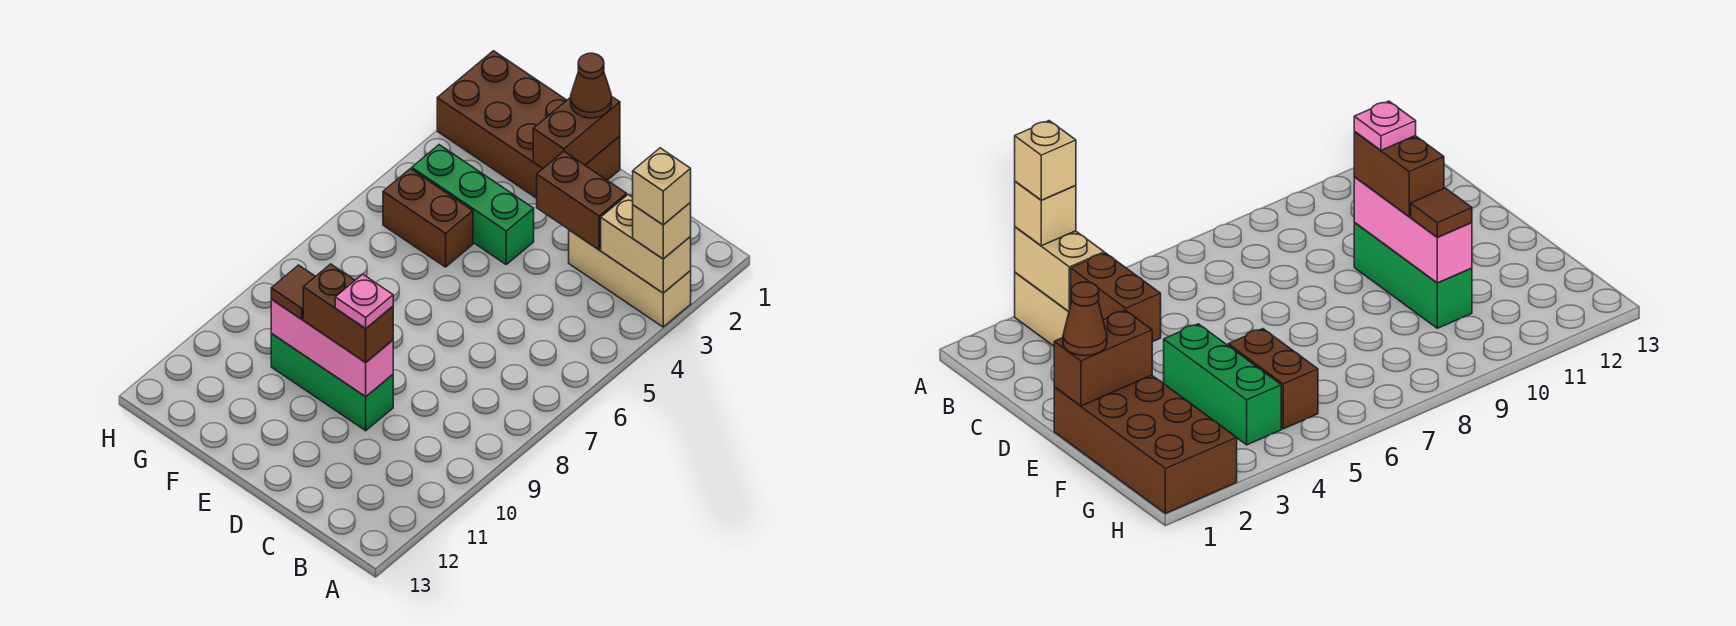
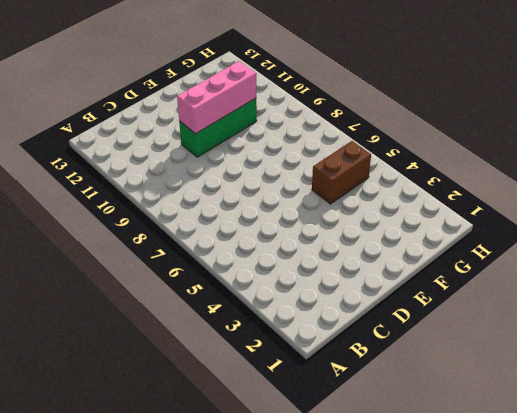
none -> tan 1x3 brick [569,230,691,327]
none -> brown 2x4 brick [437,51,620,198]
none -> green 1x3 brick [412,145,534,264]

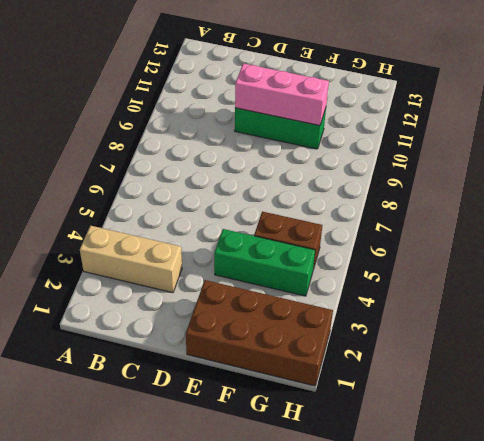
none -> tan 1x2 brick [601,195,691,293]
none -> brown 1x2 brick [537,151,627,250]
none -> brown 1x2 brick [533,96,620,168]

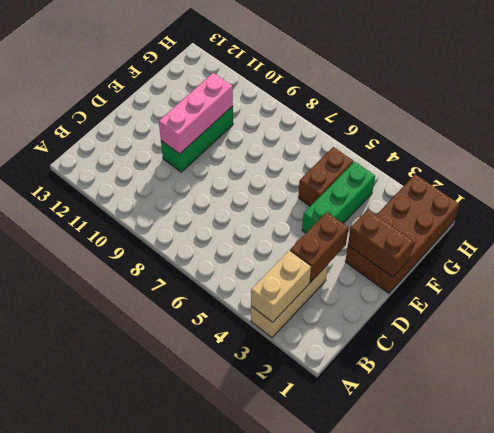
none -> tan 1x1 brick [633,203,691,259]
none -> brown 1x2 brick [303,264,393,363]
none -> brown 1x1 cone [571,53,611,118]

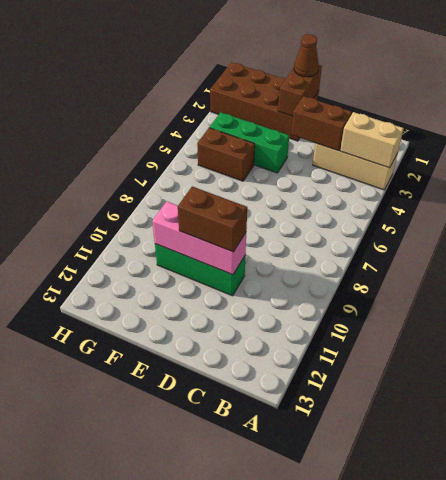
none -> tan 1x1 brick [633,203,691,259]
none -> brown 1x1 tile [271,265,315,319]
none -> tan 1x1 brick [633,148,691,225]

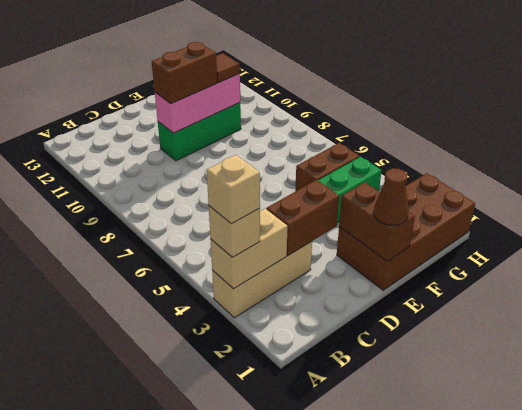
none -> pink 1x1 plate [335,274,393,328]

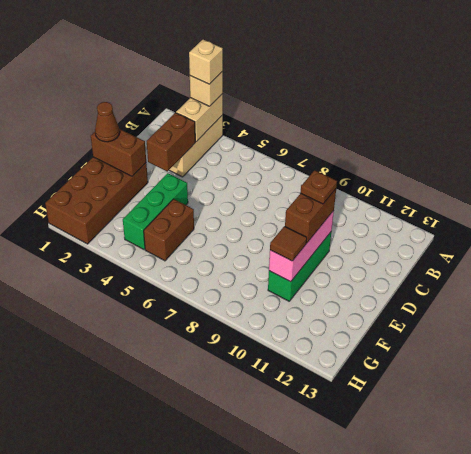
brown 1x1 plate [301,170,337,204] -> pink 1x1 plate [335,274,393,328]

